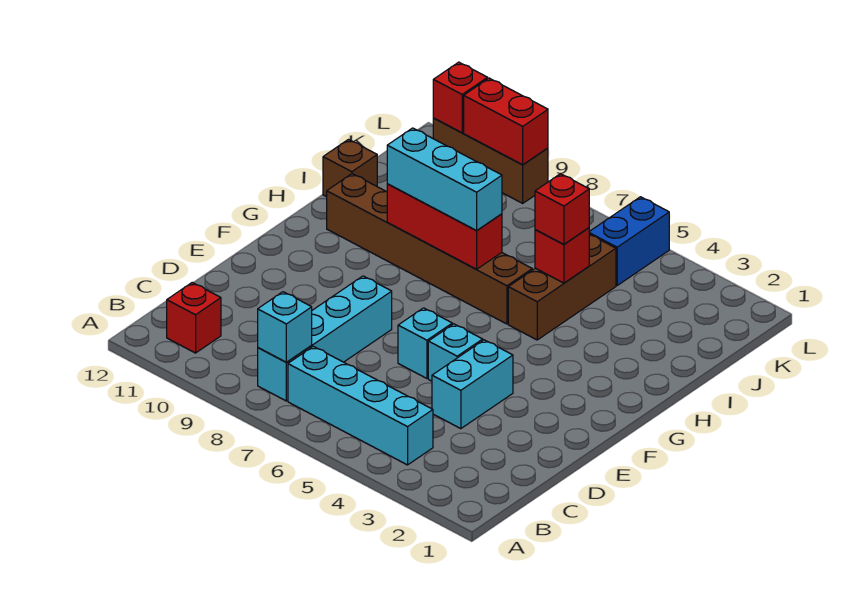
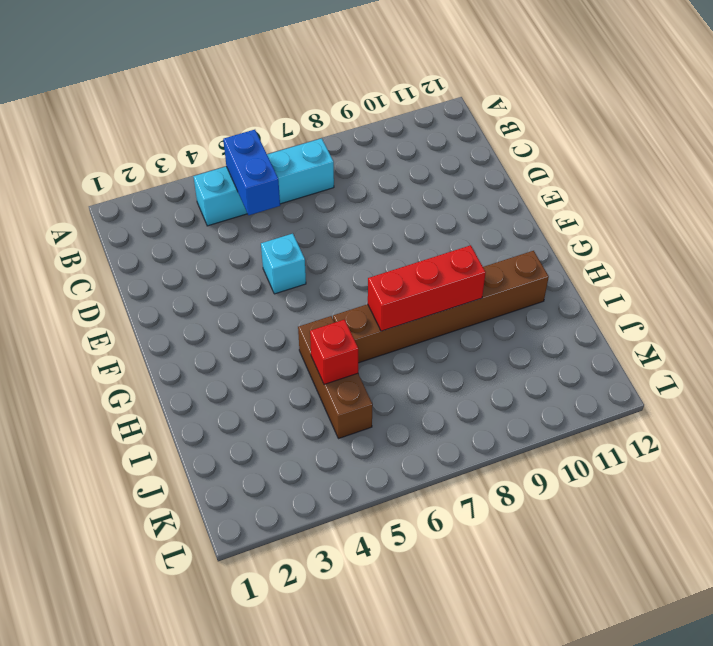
blue 1x2 brick [223,130,280,215] -> blue 1x2 brick moved to [589,197,669,285]
none -> cyan 1x4 brick [258,276,392,401]
none -> red 1x1 brick [167,283,221,353]
none -> cyan 1x2 brick [432,340,513,429]

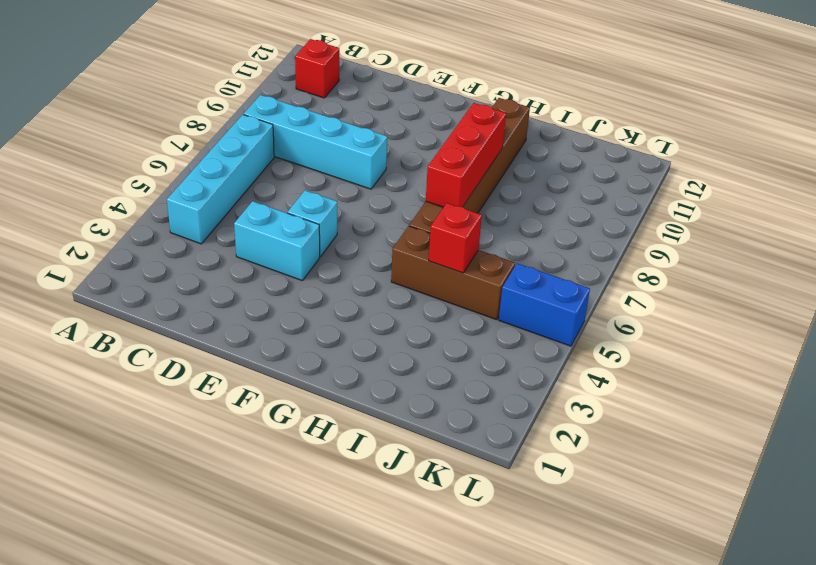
none -> cyan 1x1 brick [398,308,452,378]
none -> brown 1x1 brick [323,140,377,197]
none -> brown 1x3 brick [433,118,548,203]

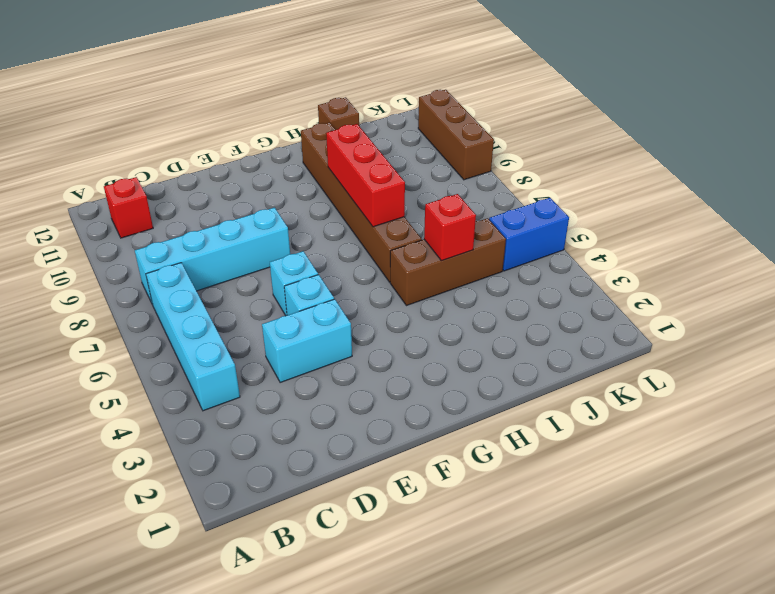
none -> cyan 1x1 brick [258,292,312,362]
none -> red 1x2 brick [464,78,548,165]
none -> red 1x1 brick [433,62,488,133]

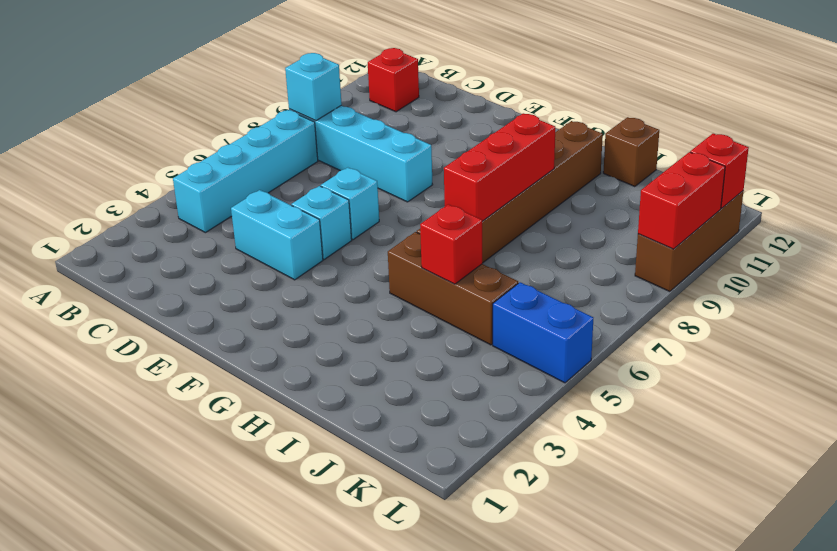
none -> cyan 1x3 brick [387,128,502,230]
none -> red 1x1 brick [535,174,589,244]

